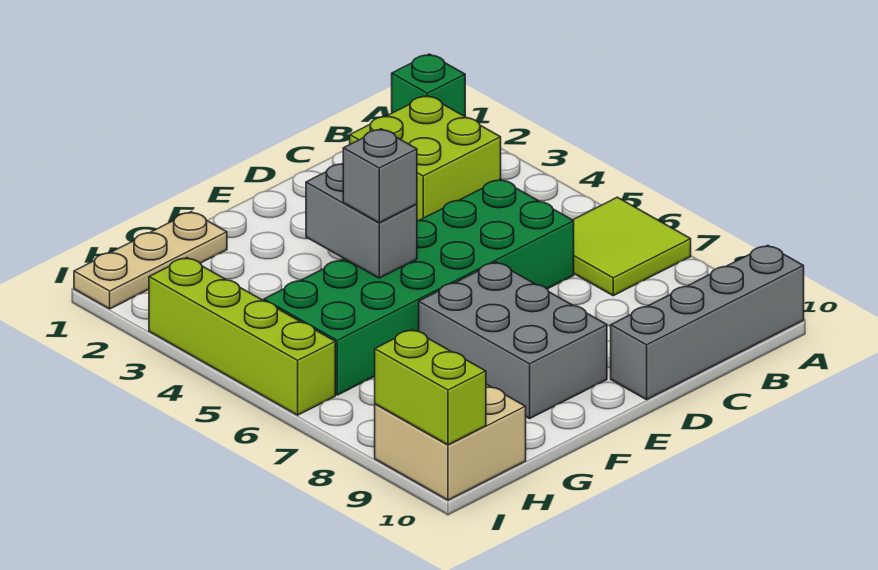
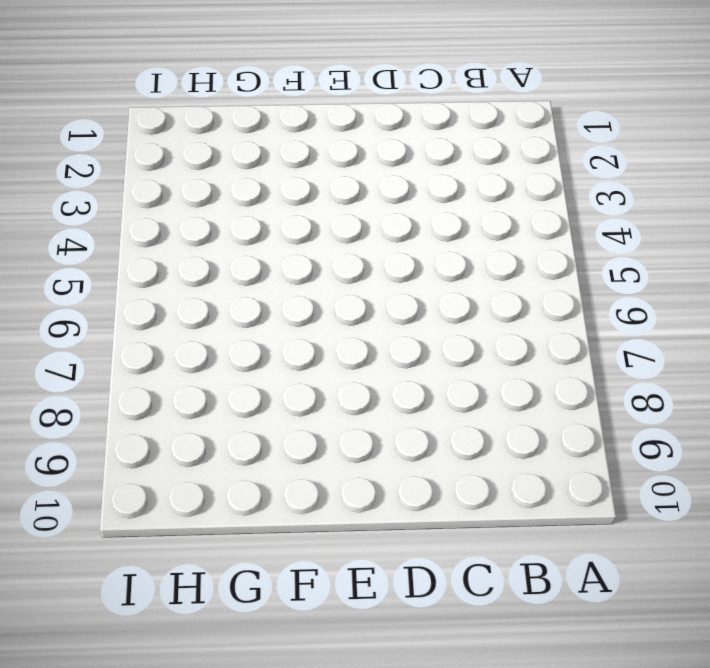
none -> green 1x1 brick [392,54,465,116]
none -> lime 2x2 tile [573,197,691,296]
none -> grey 1x4 brick [611,245,804,400]

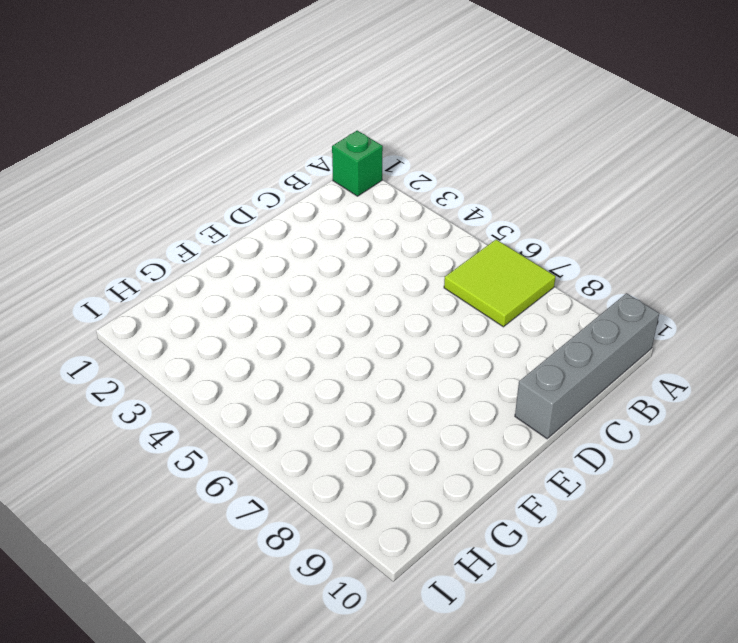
none -> lime 2x2 brick [350,95,501,221]
none -> green 2x6 brick [264,179,574,395]
none -> grey 2x3 brick [419,262,607,419]

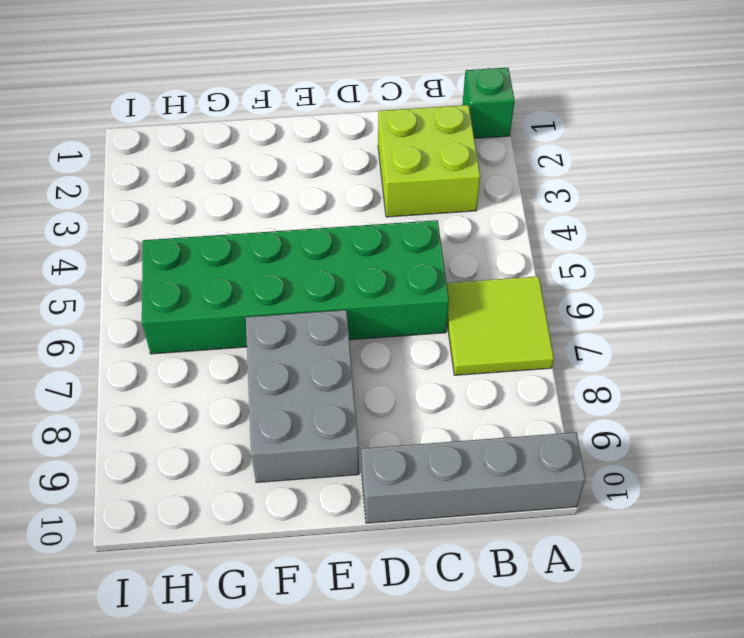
none -> tan 1x3 plate [74,212,227,309]
none -> tan 2x2 brick [375,384,526,500]
none -> lime 1x4 brick [149,258,335,415]

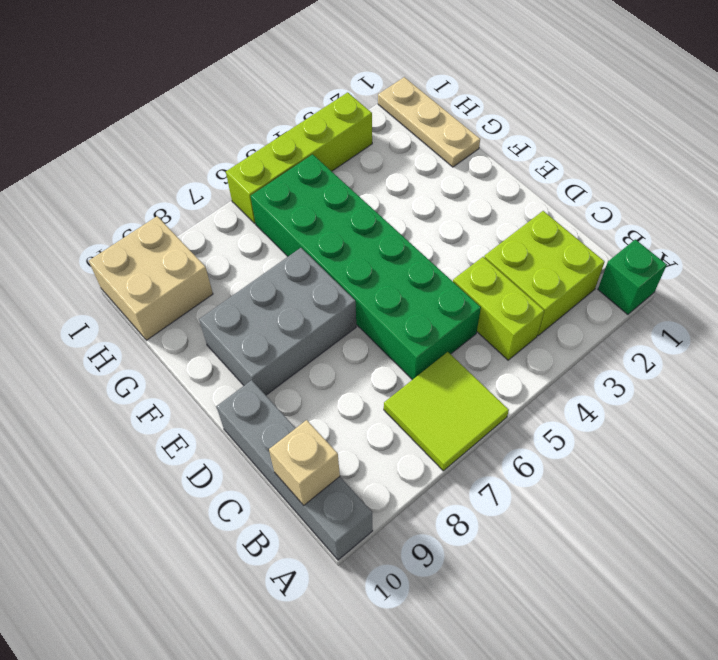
lime 1x2 brick [453,257,544,360] -> lime 1x2 brick turned to [375,330,486,445]
tan 1x1 brick [269,420,340,505] -> none
none -> grey 1x2 brick [306,163,417,278]
none -> grey 1x1 brick [343,129,417,223]

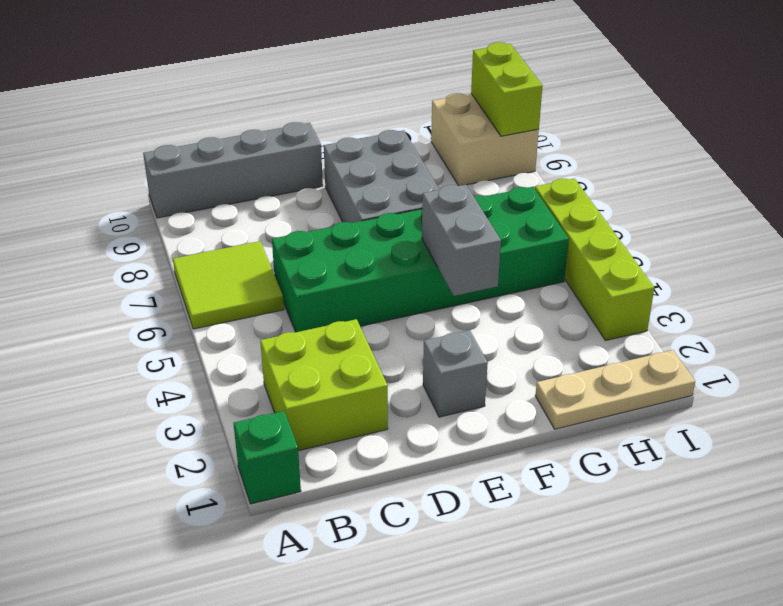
grey 1x1 brick [423,330,488,417] -> grey 1x1 brick moved to [343,129,417,223]

